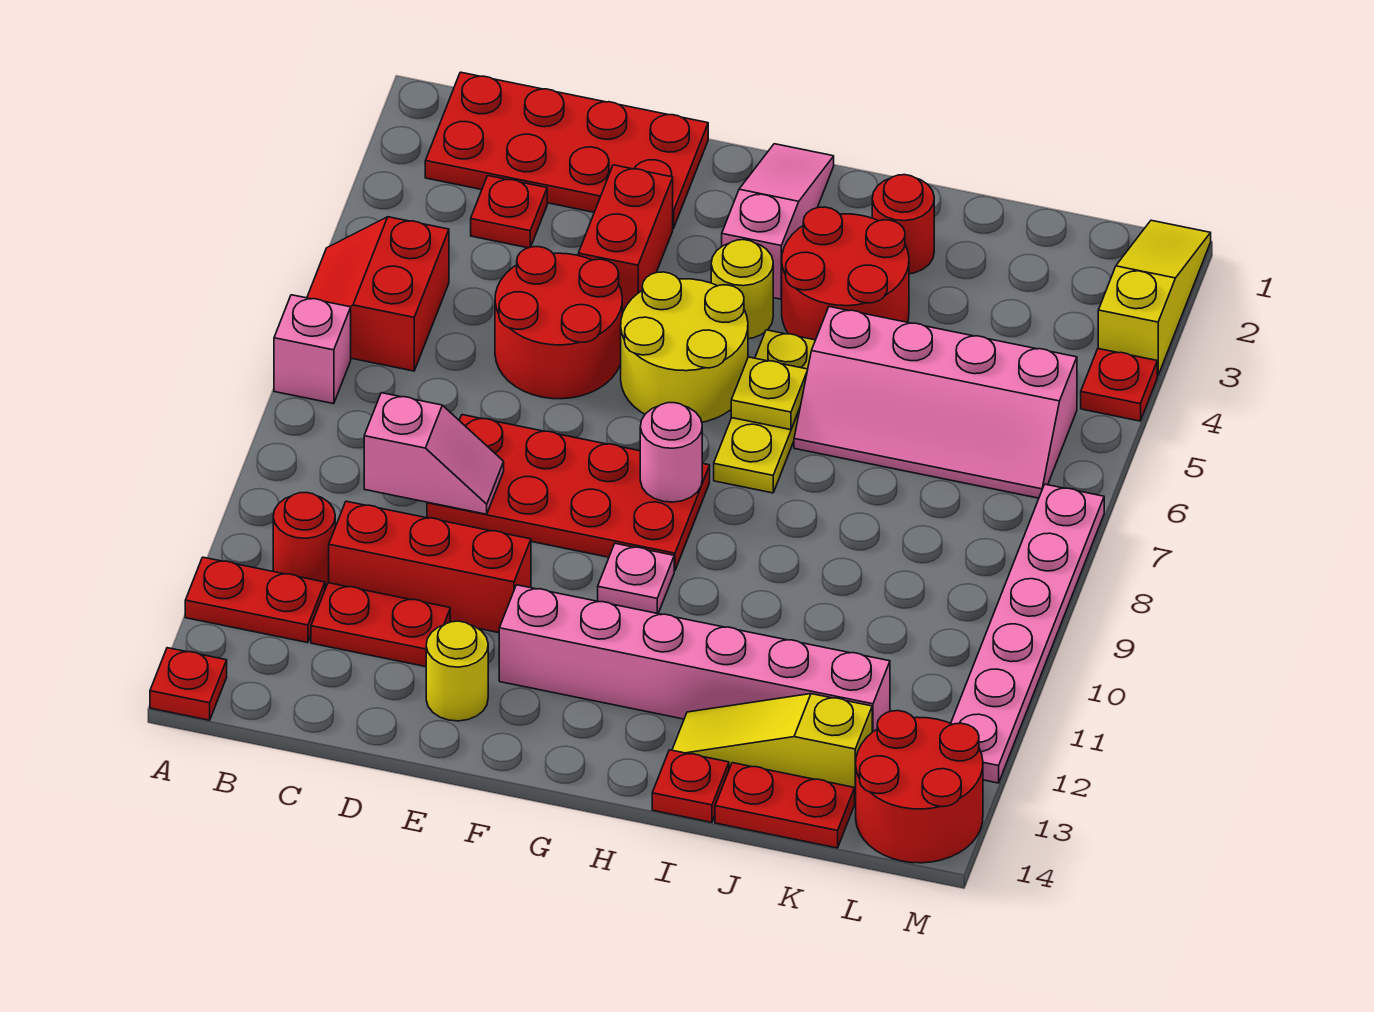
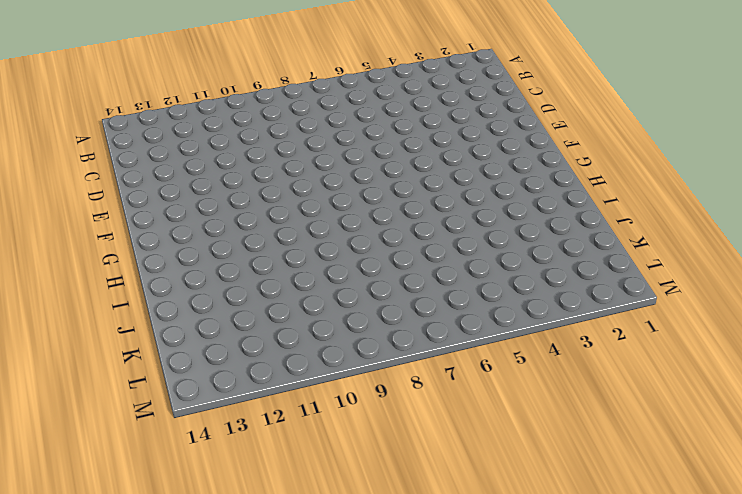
none -> red 2x2 slope [307,217,449,371]
none -> pink 1x1 brick [274,295,351,404]
none -> red 1x2 plate [185,557,325,643]
none -> red 1x1 plate [150,648,227,720]

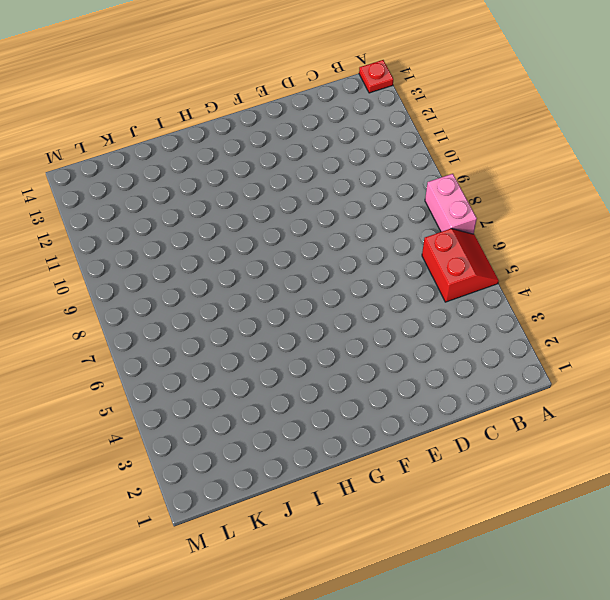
pink 1x2 brick [425,174,477,234] -> pink 1x1 brick [274,295,351,404]
none -> red 1x2 plate [185,557,325,643]
none -> red 2x4 plate [425,72,708,228]
none -> red 1x1 round brick [273,493,335,586]
none -> red 1x1 plate [471,176,547,248]

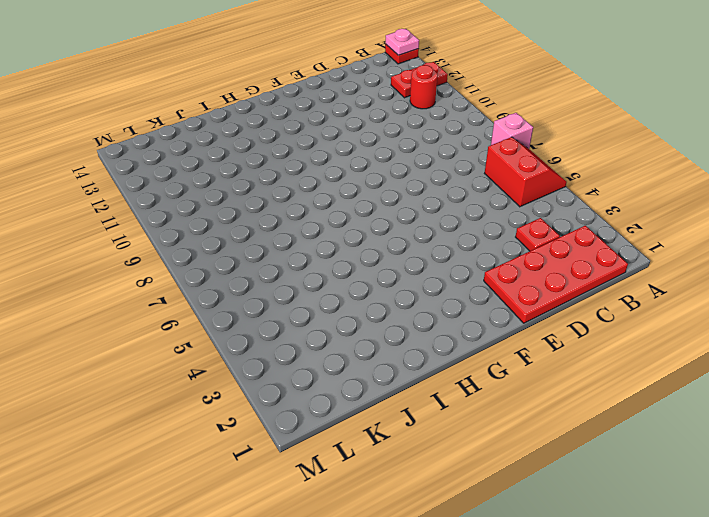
pink 1x1 plate [386,29,419,55] -> pink 1x1 plate moved to [598,543,674,614]
none -> red 1x3 brick [329,501,531,633]
none -> red 1x2 plate [311,583,450,667]
none -> red 2x2 round brick [495,247,622,399]
none -> red 2x4 plate [427,415,710,571]

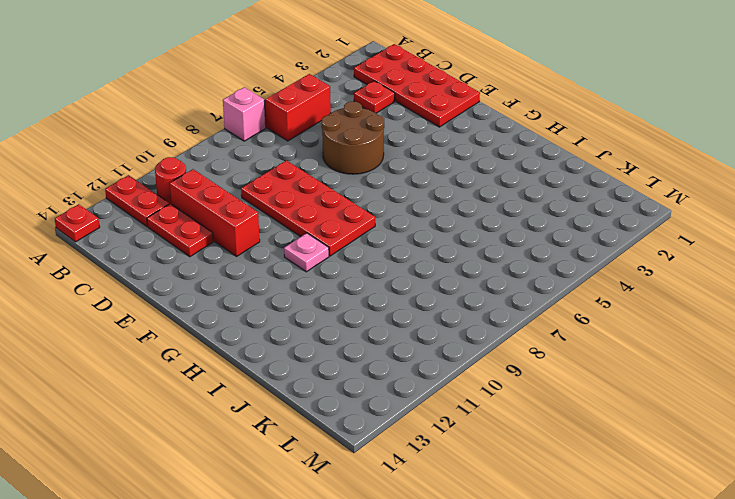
brown 2x2 round brick [322,102,384,174] -> red 2x2 round brick [495,247,622,399]
none -> red 1x2 brick [578,165,673,314]
none -> yellow 1x1 round brick [426,621,488,721]
none -> yellow 2x2 round brick [621,272,748,422]
none -> pink 1x6 brick [499,585,890,732]

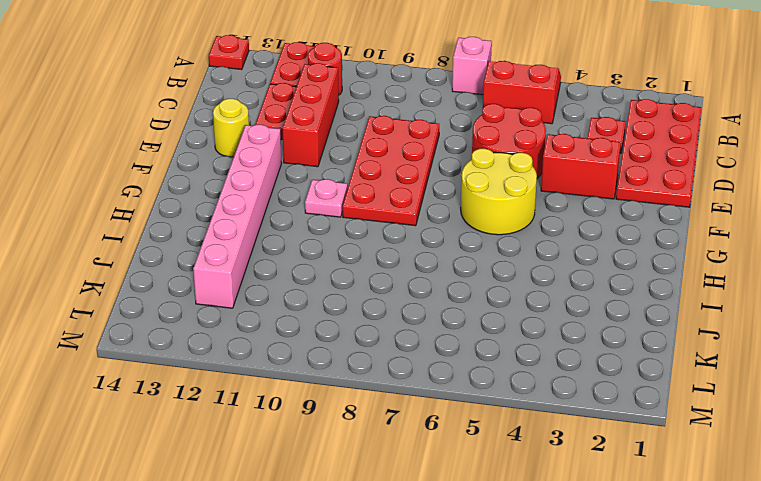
none -> pink 1x3 slope [722,144,834,299]
none -> yellow 1x1 round brick [711,240,773,339]
none -> red 2x2 round brick [782,207,909,340]
none -> yellow 1x3 plate [714,330,815,493]

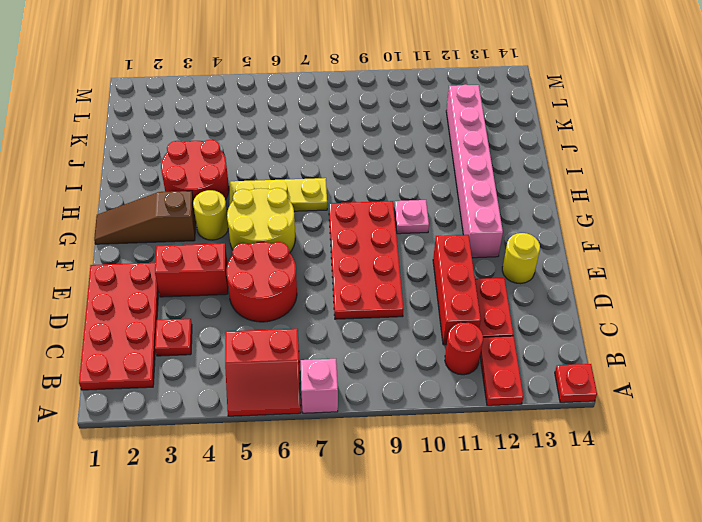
brown 1x3 slope [94,191,196,244] -> pink 1x3 slope [722,144,834,299]
none -> red 1x1 round brick [872,175,934,274]
none -> pink 2x4 slope [794,307,1077,498]
none -> yellow 1x3 slope [672,694,872,802]
none -> red 1x1 plate [652,750,729,822]

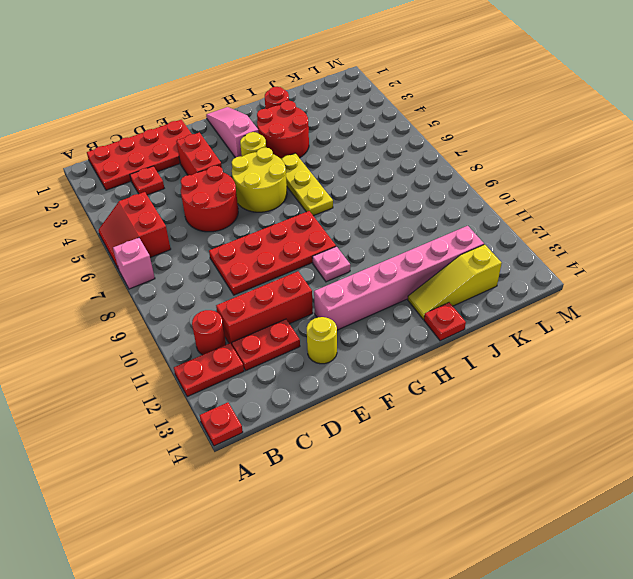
none -> pink 2x4 slope [794,307,1077,498]
none -> red 1x2 plate [715,763,855,848]
none -> red 2x2 round brick [855,711,983,863]
none -> yellow 1x3 slope [1098,220,1211,376]

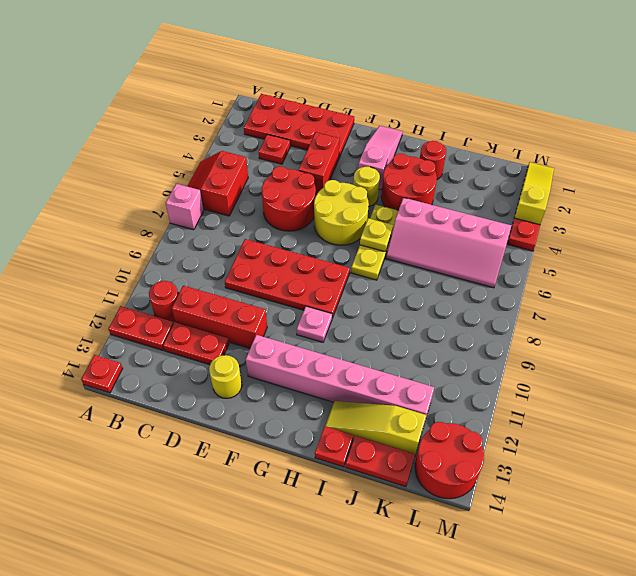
none -> pink 1x6 plate [951,484,1104,783]
none -> pink 1x2 slope [364,393,504,514]
none -> pink 1x1 round brick [640,403,702,502]

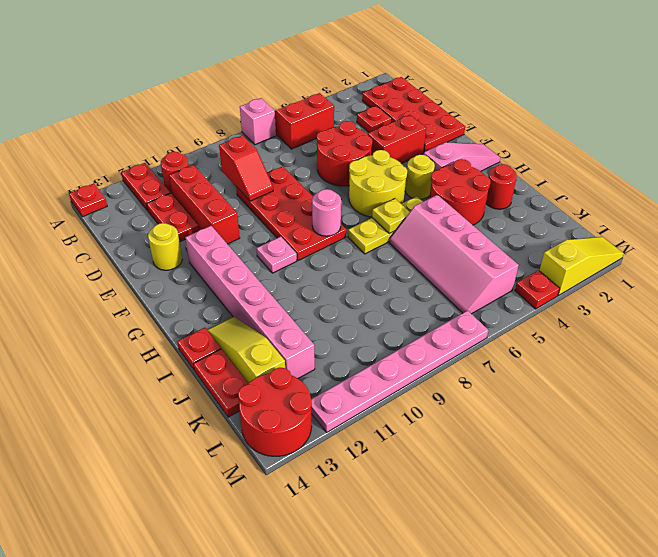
red 1x2 slope [219,135,273,201] -> pink 1x2 slope [364,393,504,514]

